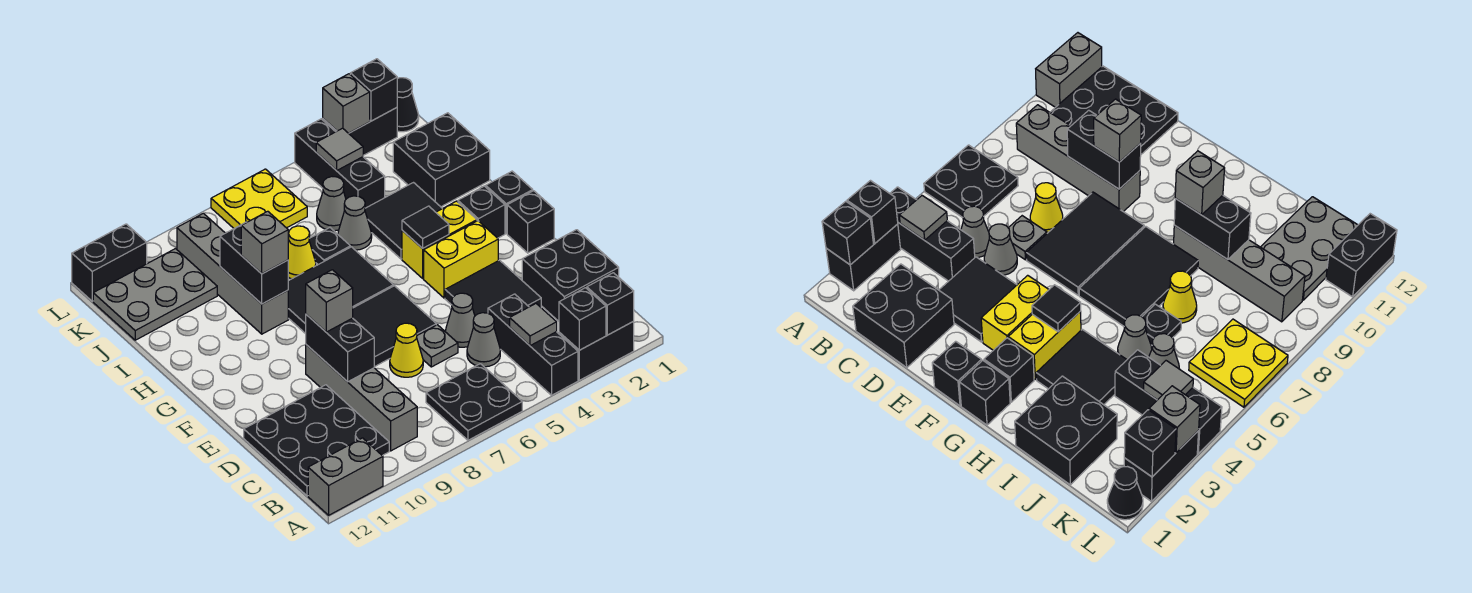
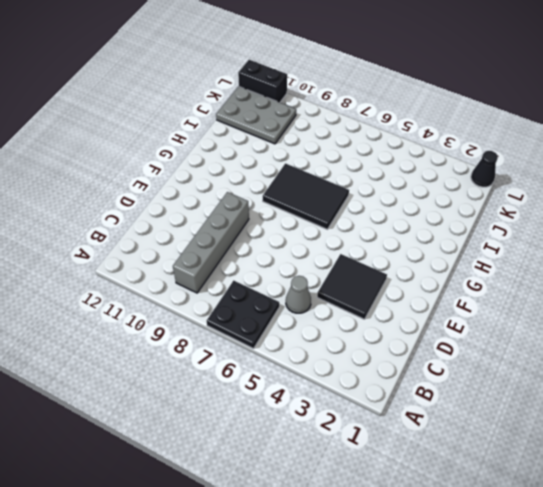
none -> black 1x2 brick [559,321,634,380]
none -> black 1x3 brick [488,294,578,395]
none -> grey 1x2 brick [308,438,383,515]
none -> black 3x3 plate [244,385,389,496]

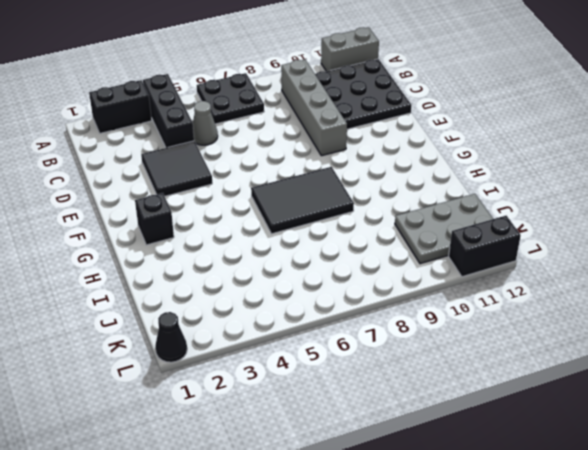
none -> black 2x2 brick [522,230,619,321]
none -> grey 1x1 cone [446,293,475,347]
none -> grey 1x1 plate [417,325,458,367]
none -> yellow 1x1 cone [390,323,423,377]

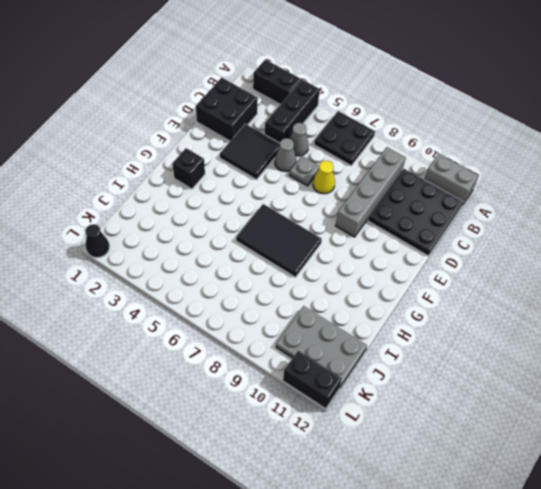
none -> black 2x3 tile [353,286,436,367]
none -> black 1x1 brick [507,191,554,253]
none -> yellow 1x2 brick [424,221,498,298]
none -> black 1x1 brick [486,171,533,233]

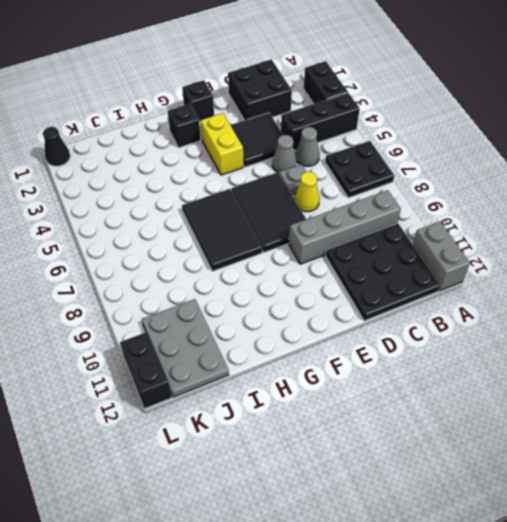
none -> black 1x1 brick [486,171,533,233]
none -> yellow 1x2 brick [402,201,477,278]
none -> black 2x2 tile [365,183,442,259]
none -> grey 1x4 brick [177,213,288,334]

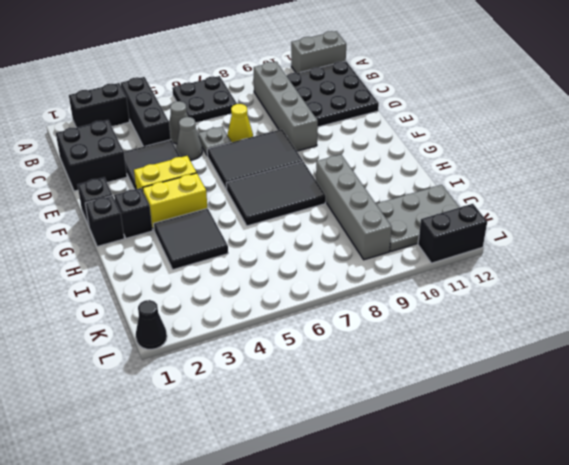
none -> black 2x2 brick [393,113,490,207]
none -> grey 1x1 cone [338,196,372,250]
none -> black 1x1 plate [309,228,350,265]
none -> yellow 1x1 cone [288,226,316,279]

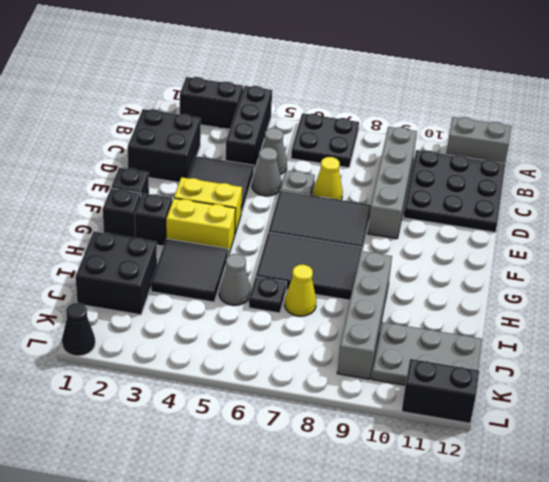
none -> black 1x3 brick [295,119,385,208]
none -> grey 1x1 cone [317,177,346,231]
none -> yellow 2x2 plate [211,169,307,228]
none -> black 1x2 brick [323,108,397,155]

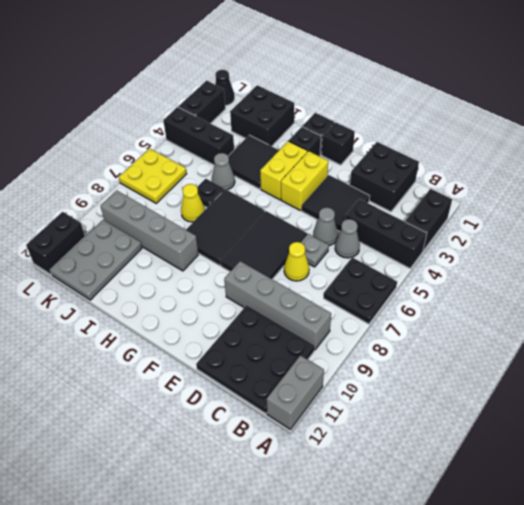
none -> grey 1x1 cone [317,177,346,231]
none -> black 1x1 brick [587,273,634,335]
none -> black 1x1 brick [559,288,606,350]
none -> grey 1x1 tile [510,304,557,346]

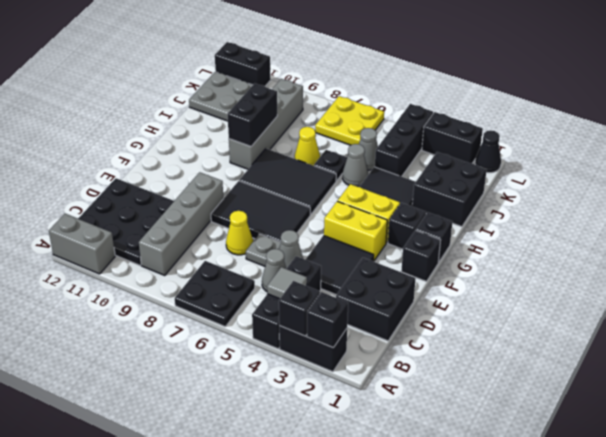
none -> black 1x2 brick [306,314,374,382]
none -> black 1x1 tile [402,206,449,248]
none -> grey 1x1 tile [316,128,363,171]
none -> black 1x1 brick [350,59,397,121]

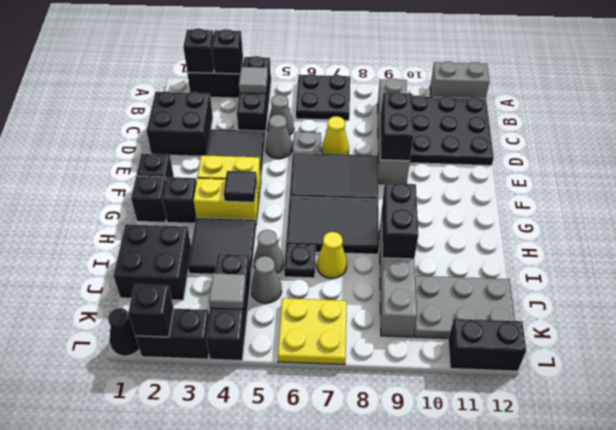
none -> grey 1x1 brick [323,74,370,133]
none -> grey 1x1 brick [306,270,353,332]
none -> grey 1x1 brick [241,211,288,274]

